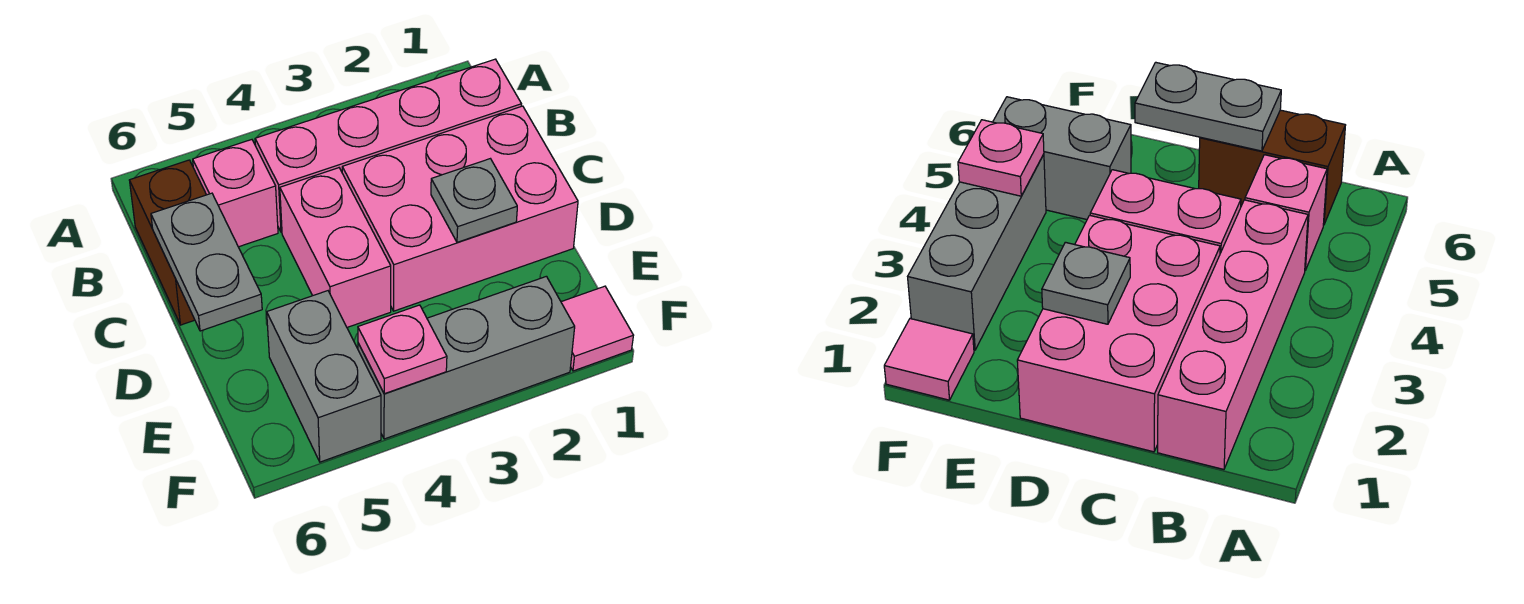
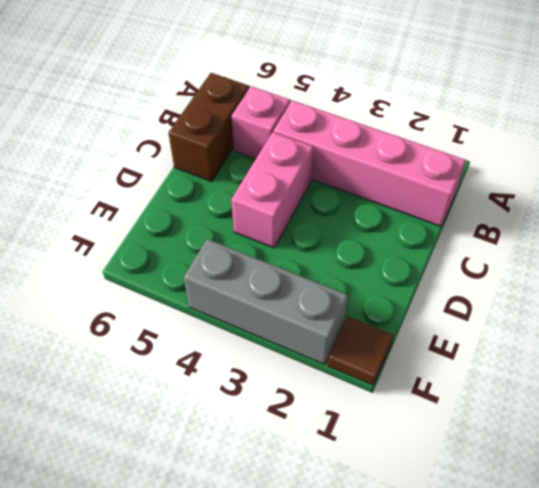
brown 1x1 tile [327,317,394,385] -> pink 1x1 tile [561,286,633,371]
none -> pink 2x3 brick [342,106,578,311]
none -> grey 1x2 brick [267,291,381,462]

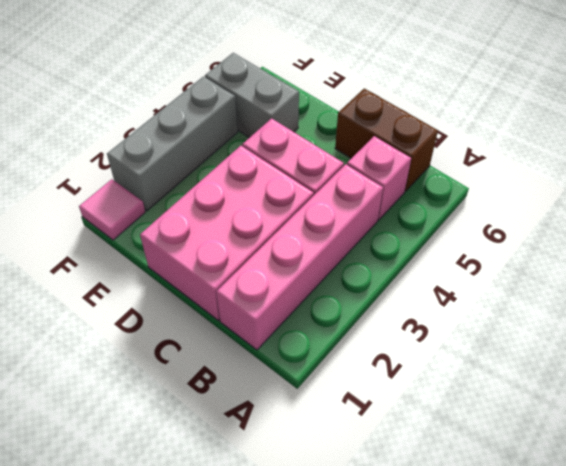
none -> grey 1x2 plate [151,193,262,331]
none -> grey 1x1 plate [431,159,517,242]

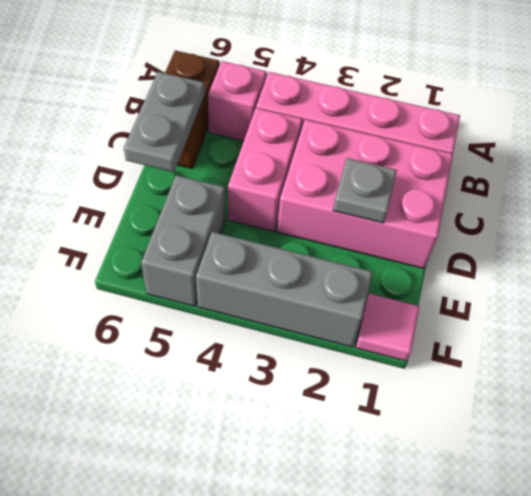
none -> pink 1x1 plate [358,305,447,394]

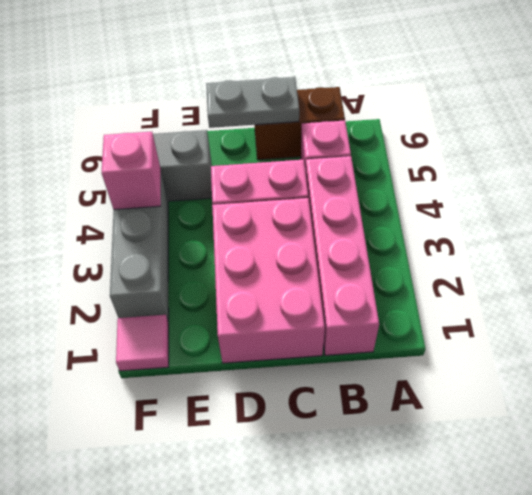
pink 1x1 brick [102,132,161,210] -> pink 1x1 plate [358,305,447,394]
none -> grey 1x1 plate [431,159,517,242]

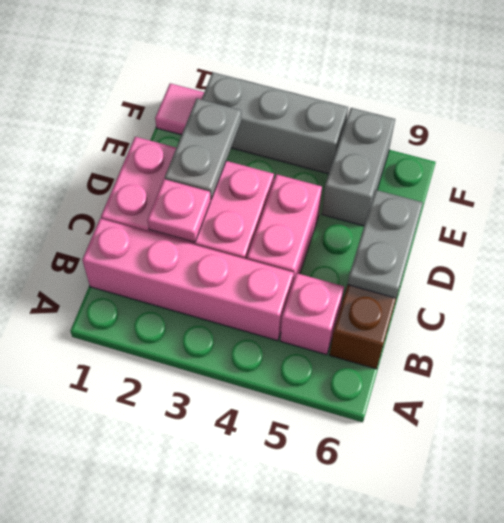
pink 1x1 plate [147,179,211,242] -> pink 1x1 plate moved to [358,305,447,394]
grey 1x2 plate [165,99,241,199] -> grey 1x1 plate [431,159,517,242]

